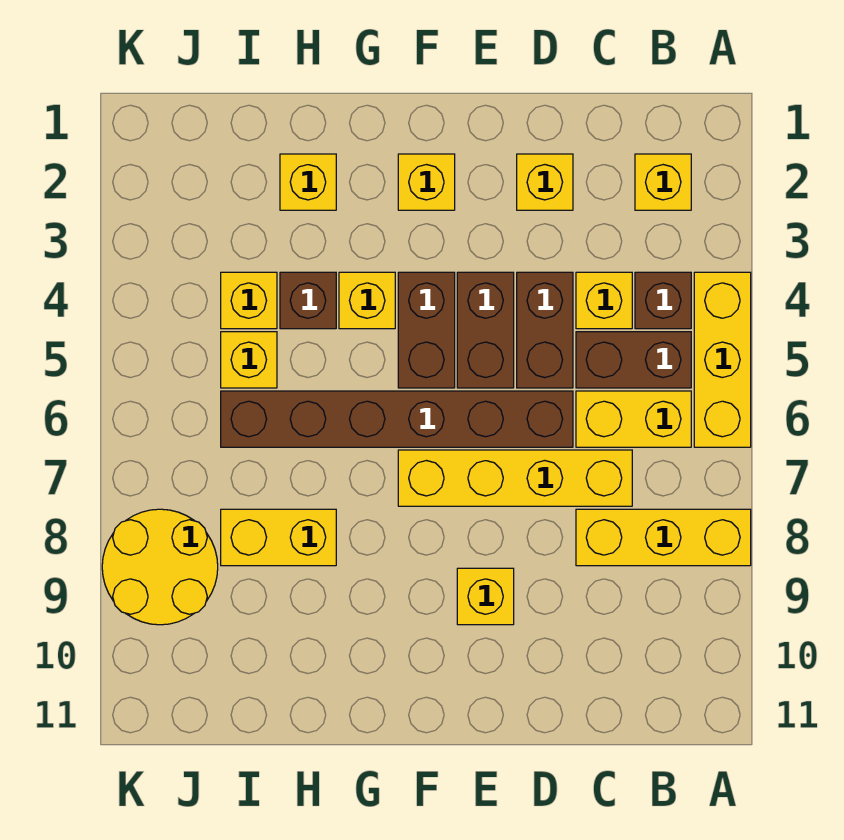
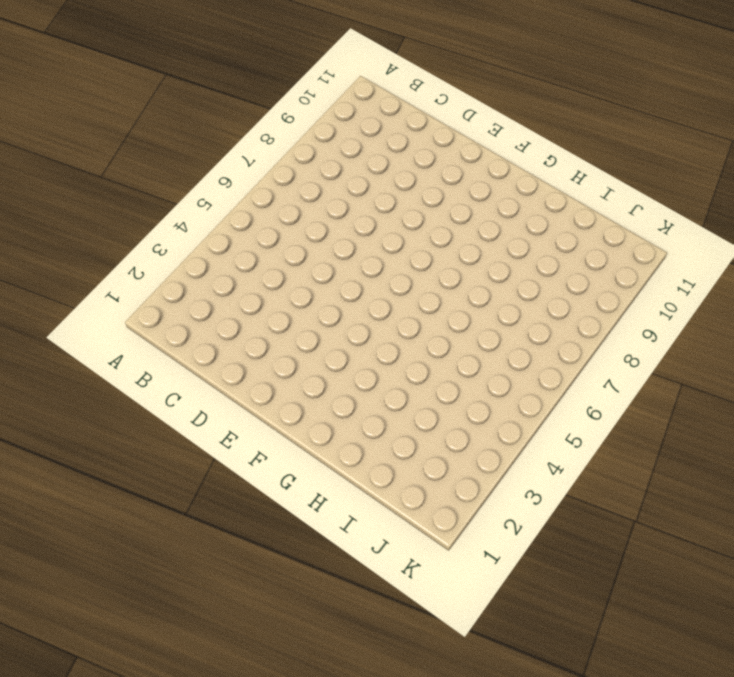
none -> yellow 1x3 brick [694,272,751,447]
none -> yellow 1x3 brick [576,509,751,566]
none -> yellow 1x1 brick [635,154,691,210]

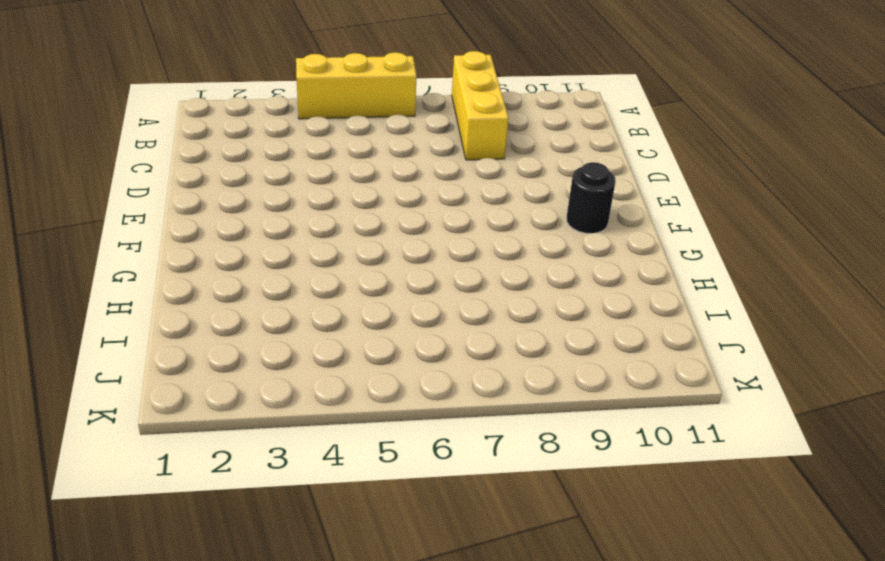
black 1x1 round brick [567,162,616,233] -> none
none -> yellow 1x1 brick [635,154,691,210]
none -> brown 1x1 brick [635,272,691,329]
none -> brown 1x2 brick [576,332,691,388]

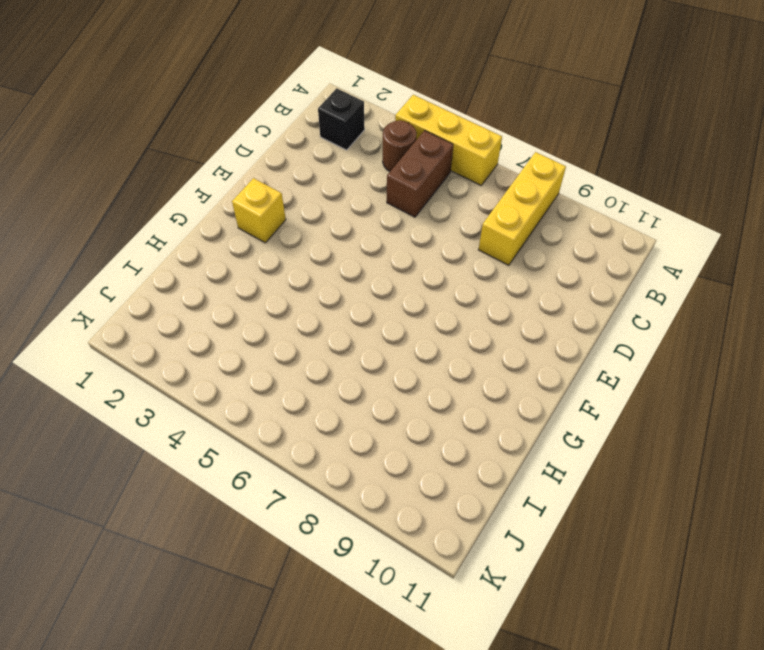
black 1x1 brick [318,88,365,150] -> yellow 1x1 brick [635,154,691,210]
brown 1x1 round brick [383,120,416,172] -> brown 1x1 brick [635,272,691,329]
none -> yellow 1x2 brick [576,391,691,447]
none -> yellow 1x1 brick [576,272,632,329]
none -> yellow 1x4 brick [398,450,632,506]

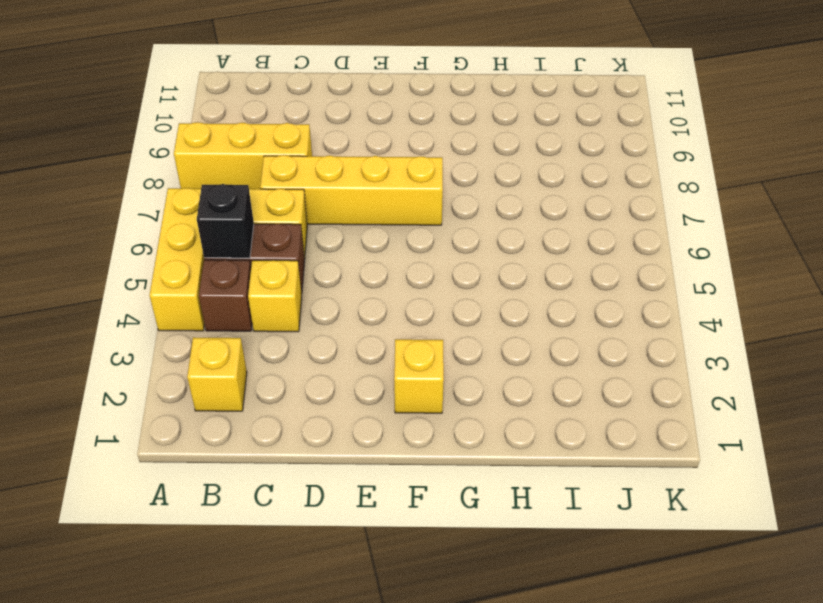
black 1x1 brick [197,184,254,258] -> none
none -> yellow 1x1 brick [517,154,573,210]
none -> brown 1x2 brick [517,272,573,388]
none -> brown 1x6 brick [221,391,573,447]

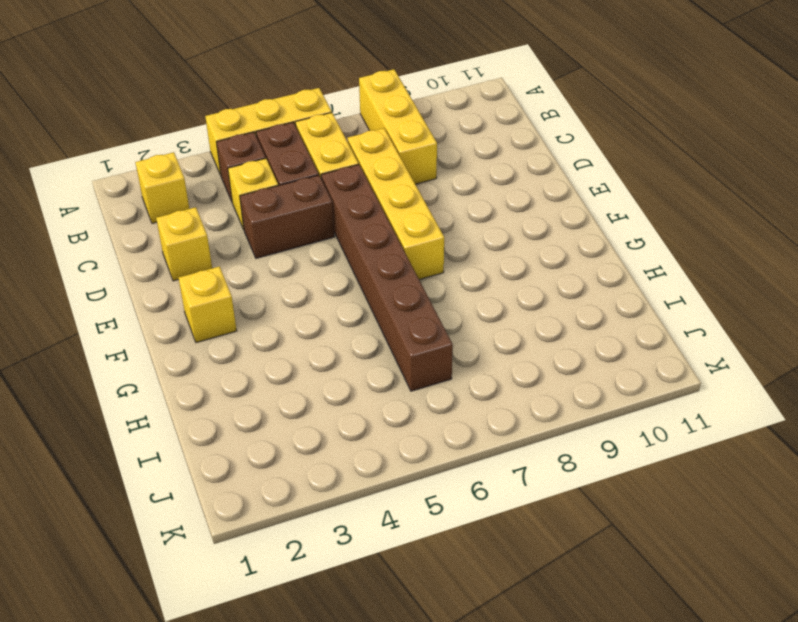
none -> brown 1x2 brick [457,272,514,388]
none -> yellow 1x1 brick [457,568,514,625]
none -> brown 1x2 brick [398,272,455,388]

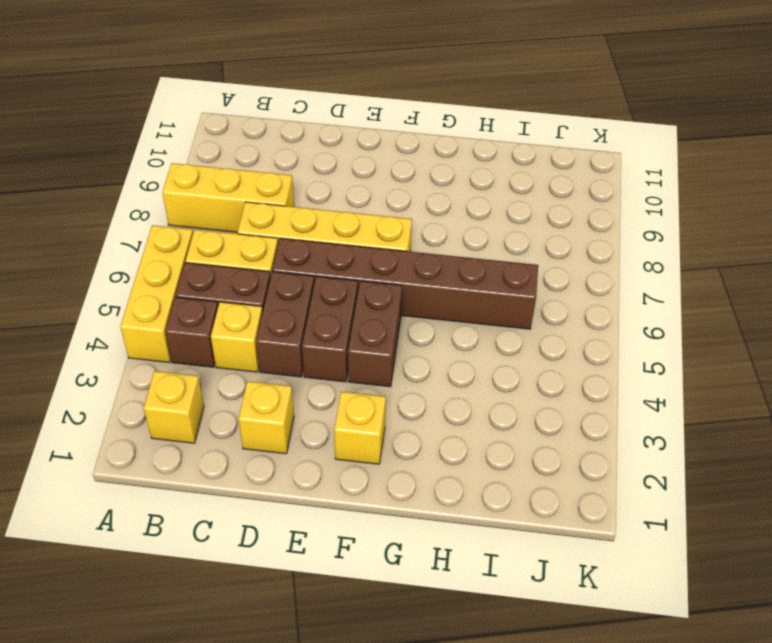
none -> yellow 1x1 brick [457,568,514,625]
none -> yellow 1x1 brick [339,272,395,329]
none -> yellow 1x1 brick [280,154,336,210]

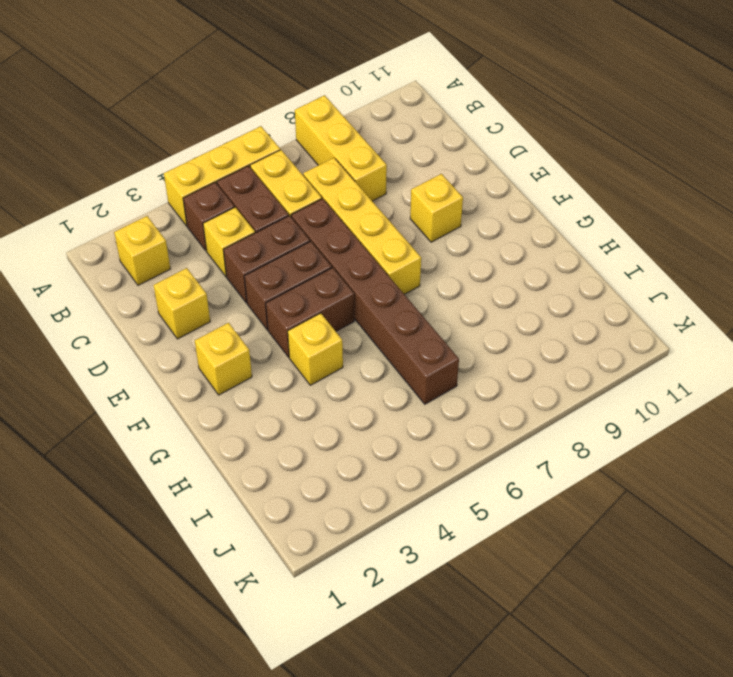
none -> yellow 1x1 brick [280,154,336,210]
none -> brown 1x1 brick [280,272,336,329]
none -> yellow 1x2 brick [221,509,336,566]

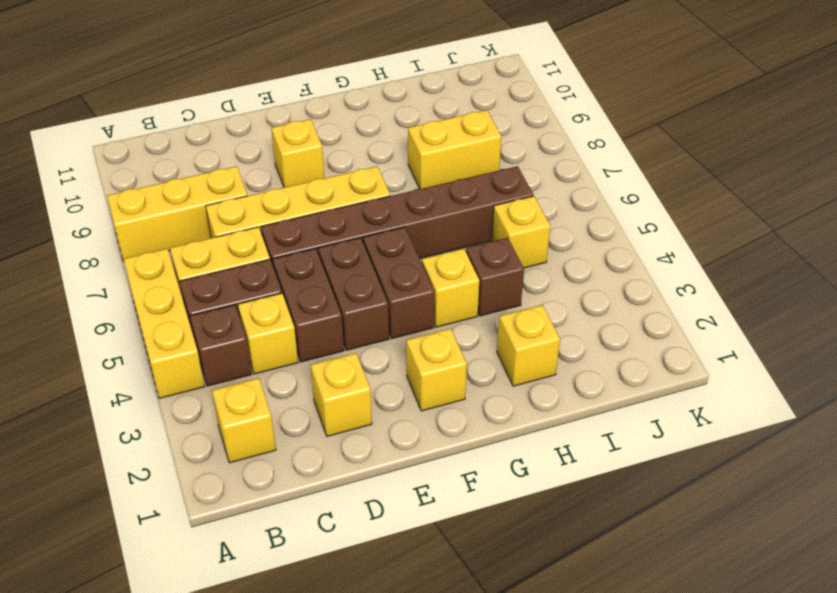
none -> yellow 1x1 brick [221,272,277,329]
none -> yellow 2x2 round brick [102,509,218,625]

